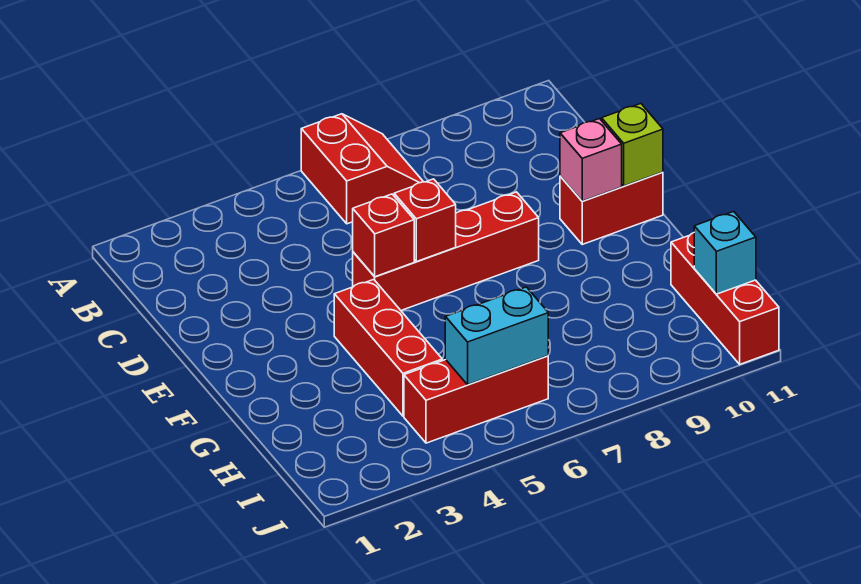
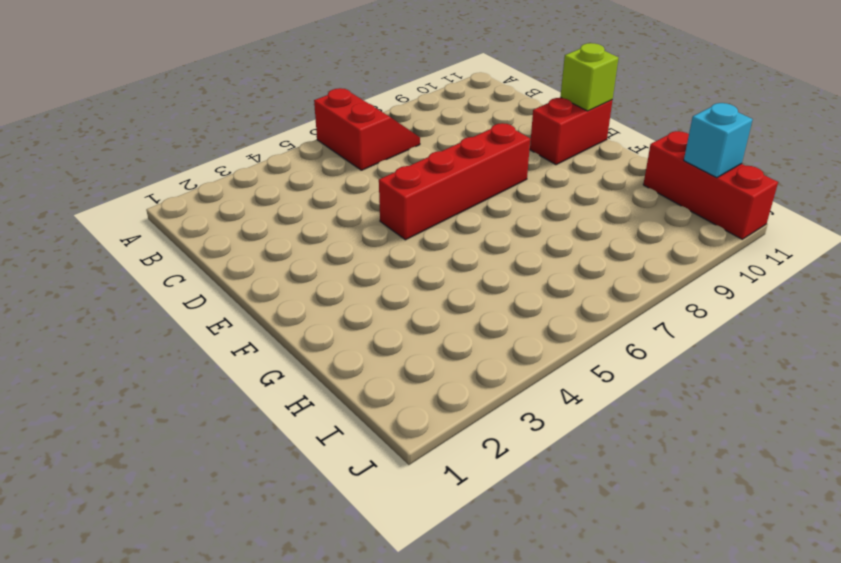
none -> red 1x3 brick [334,279,442,416]
none -> red 1x3 brick [404,356,548,443]
none -> red 1x1 brick [353,194,414,277]

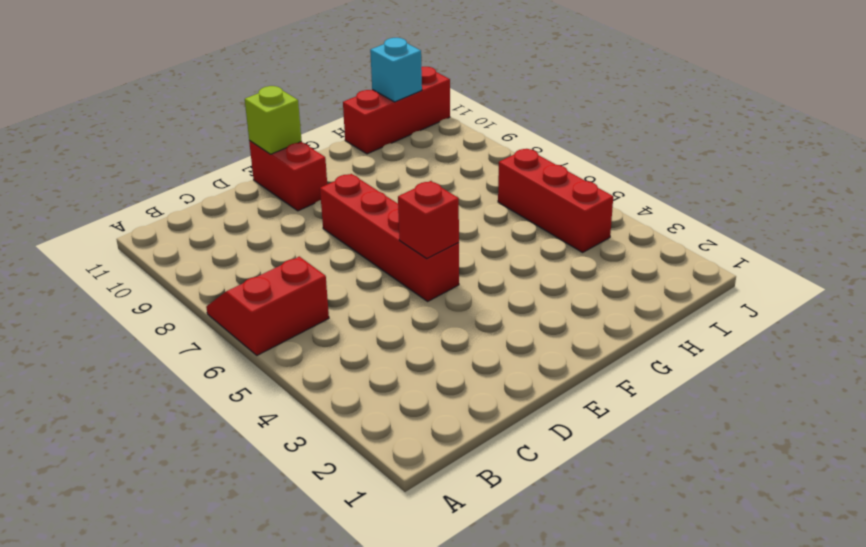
none -> red 1x3 brick [334,279,442,416]
none -> red 1x1 brick [394,179,456,262]
none -> pink 1x1 brick [560,119,622,201]

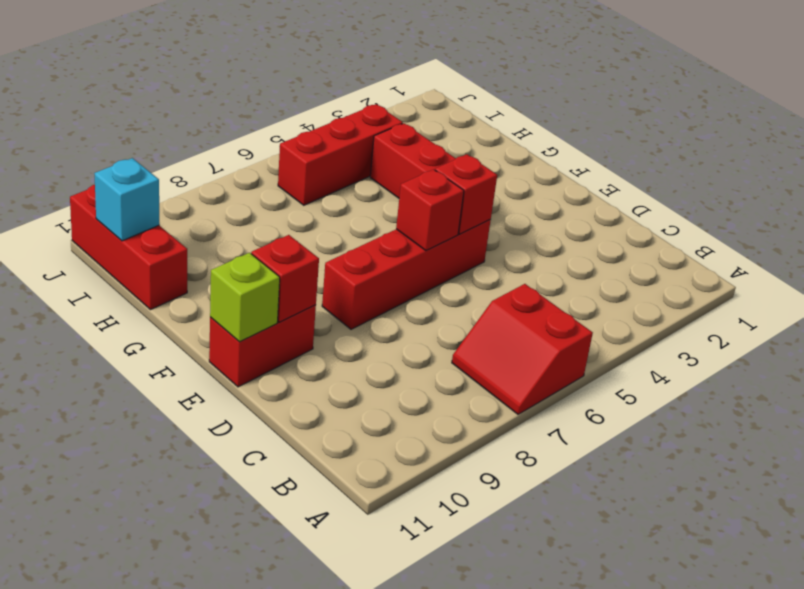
red 1x1 brick [251,235,319,322] -> pink 1x1 brick [560,119,622,201]
none -> cyan 1x2 brick [445,287,548,385]

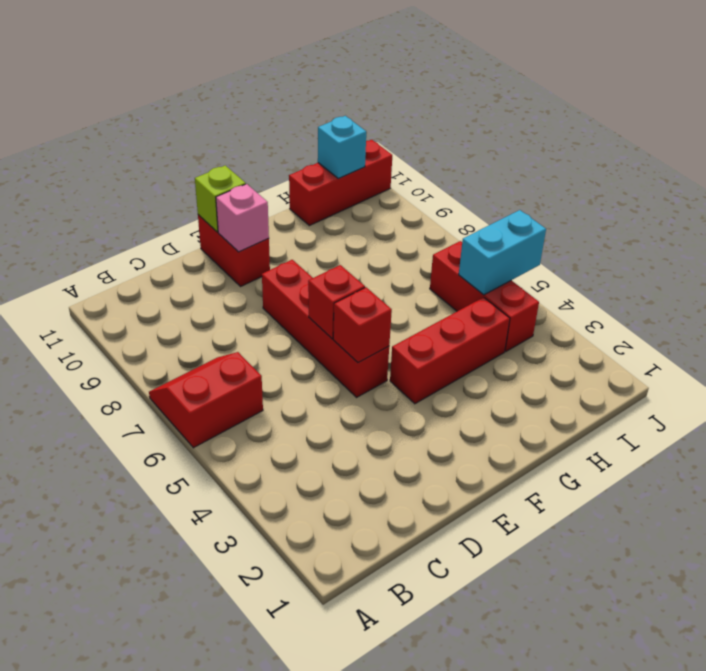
cyan 1x2 brick [459,210,546,295] -> cyan 1x2 brick turned to [445,287,548,385]

